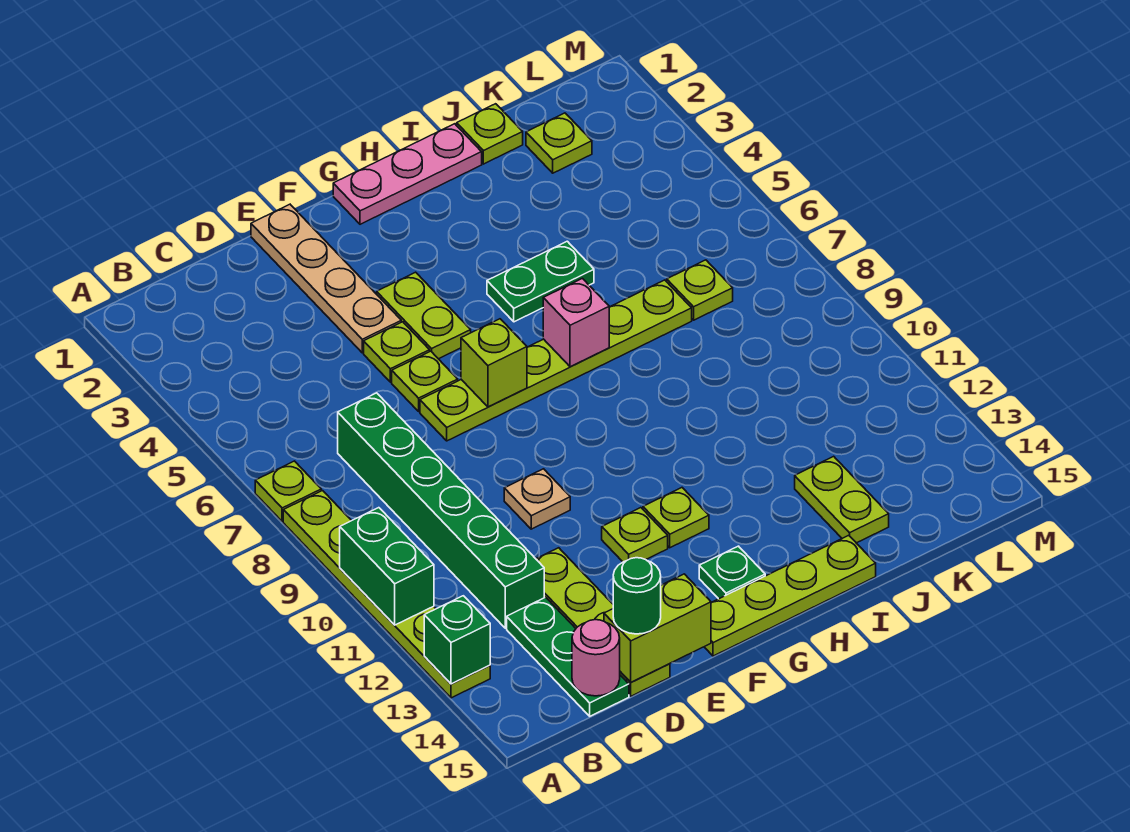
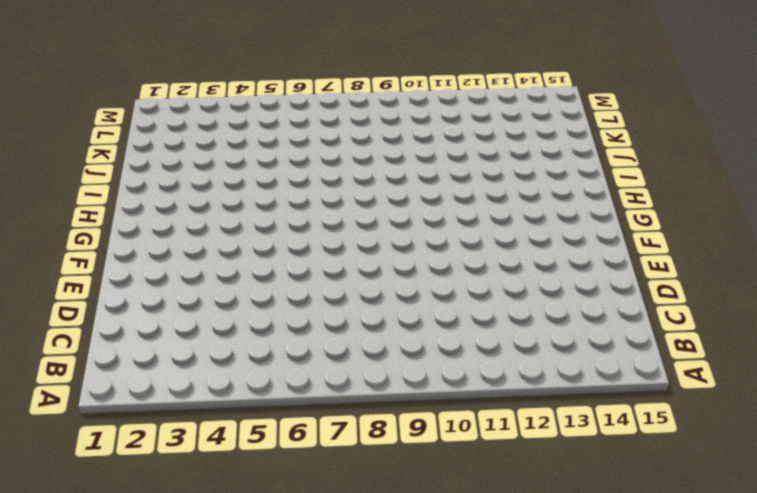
none -> lime 1x1 plate [255,461,321,521]
none -> lime 1x6 plate [283,491,490,698]
none -> green 1x6 brick [338,393,544,628]

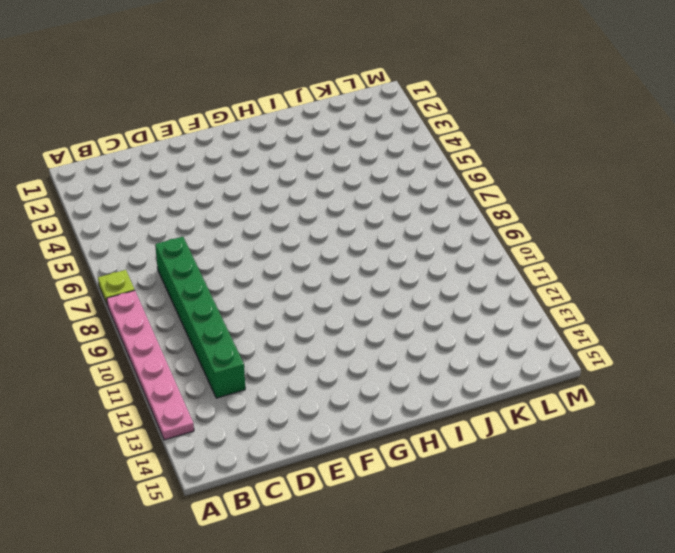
pink 1x6 plate [107,291,194,440] -> lime 1x6 plate [283,491,490,698]
none -> green 1x3 plate [507,597,629,716]
none -> lime 1x4 plate [536,548,670,696]
none -> tan 1x4 plate [251,204,401,353]

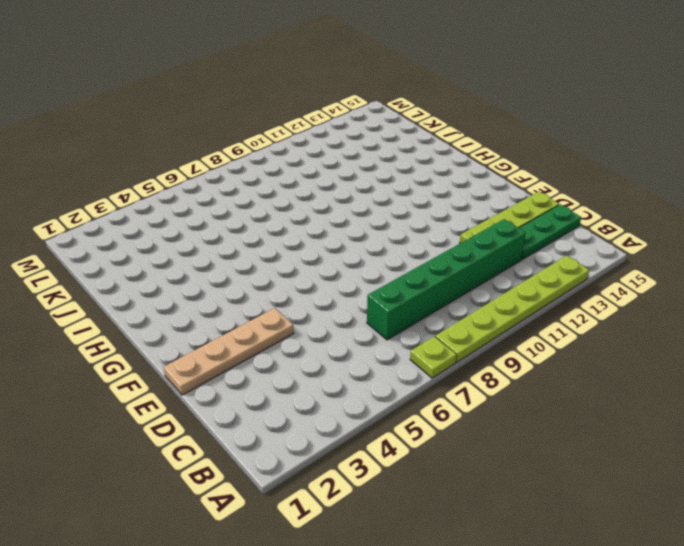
none -> lime 1x1 plate [364,322,430,382]
none -> lime 1x1 plate [392,351,458,411]
none -> lime 1x6 plate [420,280,692,441]

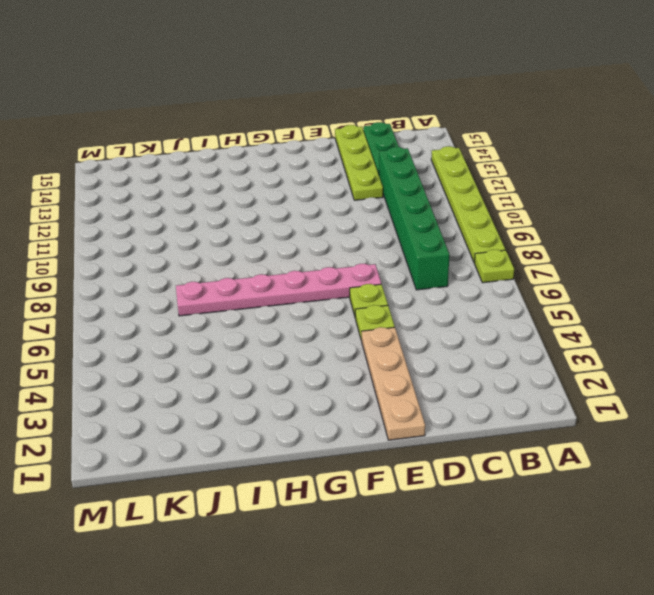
pink 1x6 plate [176,264,381,316] -> lime 1x6 plate [420,280,692,441]
none -> tan 1x1 plate [504,469,570,529]
none -> lime 1x2 plate [377,272,471,359]
none -> lime 1x1 plate [602,508,668,562]

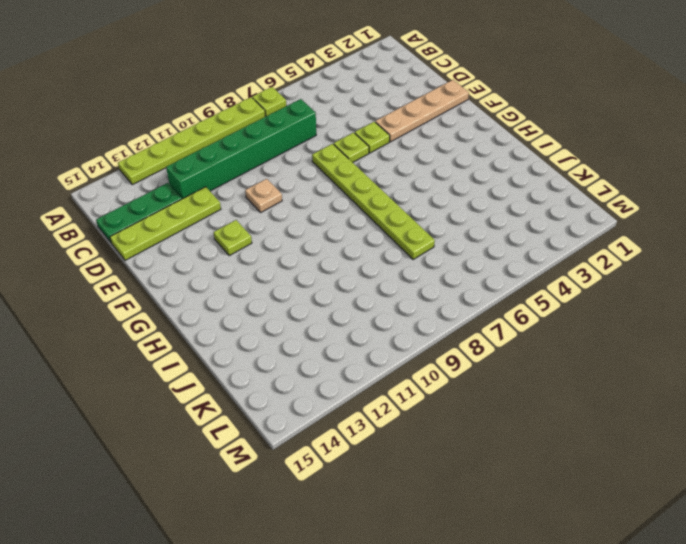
none -> lime 1x2 plate [377,272,471,359]
none -> lime 1x4 plate [705,535,876,656]
none -> pink 1x3 plate [333,124,482,224]

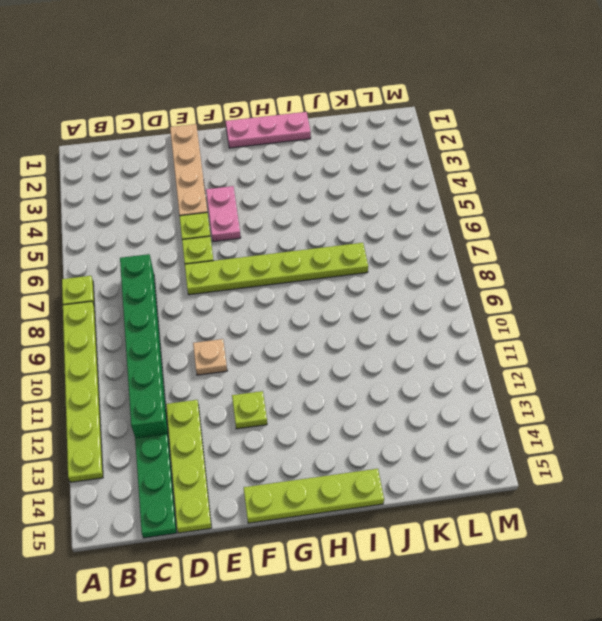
pink 1x2 plate [206,186,241,242] -> lime 1x2 plate [377,272,471,359]
none -> lime 1x1 plate [643,488,709,548]
none -> green 1x1 plate [699,546,765,599]
none -> green 1x2 plate [487,241,594,322]

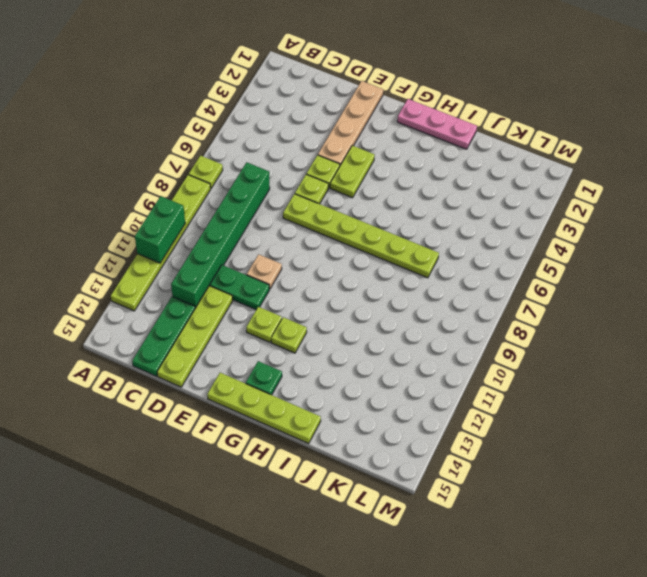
green 1x2 plate [210,265,269,309] -> green 1x2 plate moved to [487,241,594,322]
none -> lime 1x1 plate [457,104,523,164]
none -> lime 1x2 plate [795,456,889,543]
none -> lime 1x1 plate [526,113,592,173]

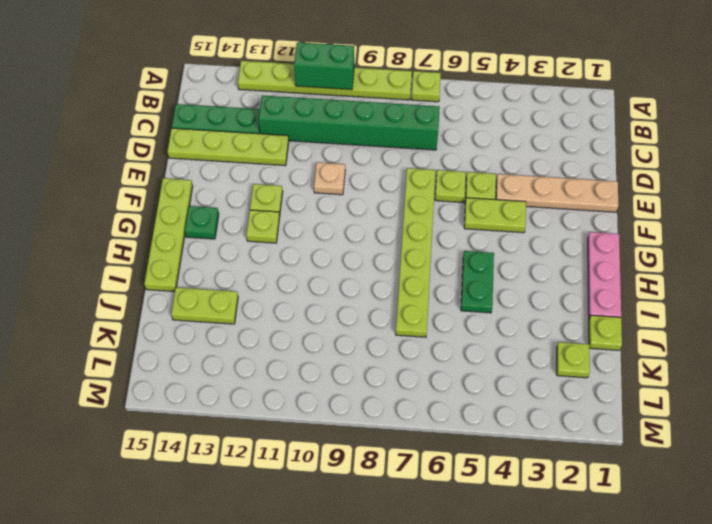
none -> lime 1x1 plate [667,260,733,320]
none -> green 1x1 brick [424,596,490,684]
none -> pink 1x1 round brick [572,620,620,696]

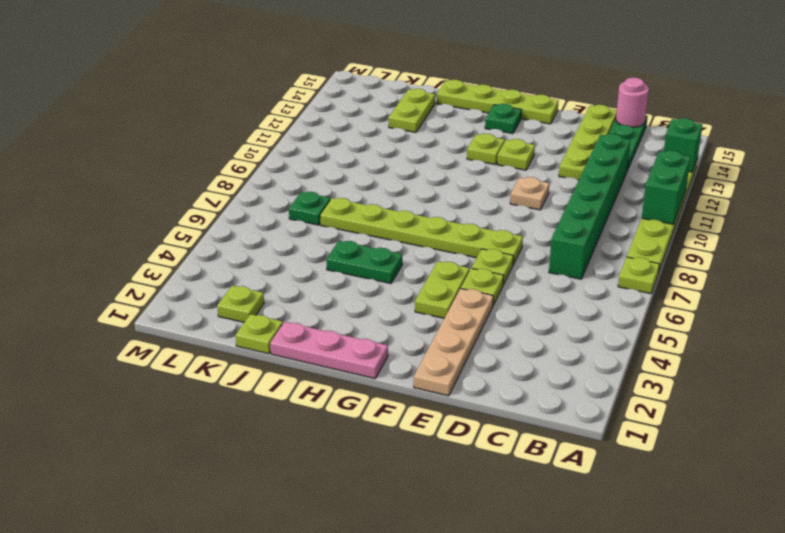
green 1x1 plate [289,192,330,225] -> lime 1x1 plate [667,260,733,320]
none -> lime 1x2 brick [604,574,711,682]
none -> lime 1x1 brick [461,319,527,407]
none -> pink 1x1 brick [543,278,609,367]

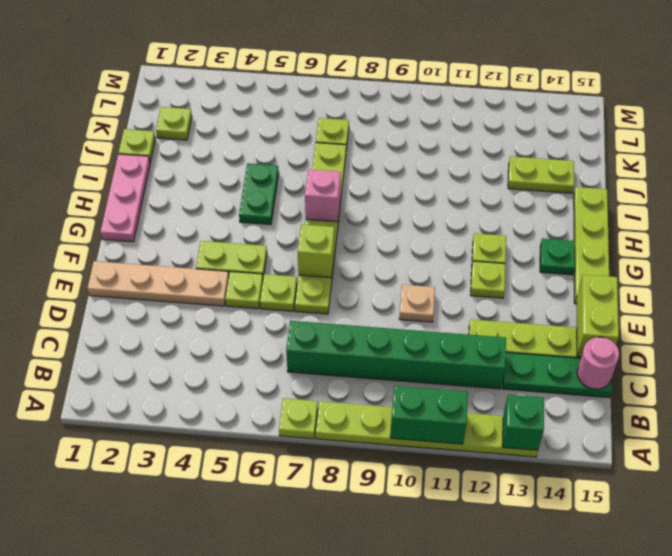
none -> green 1x1 round brick [613,558,661,634]

